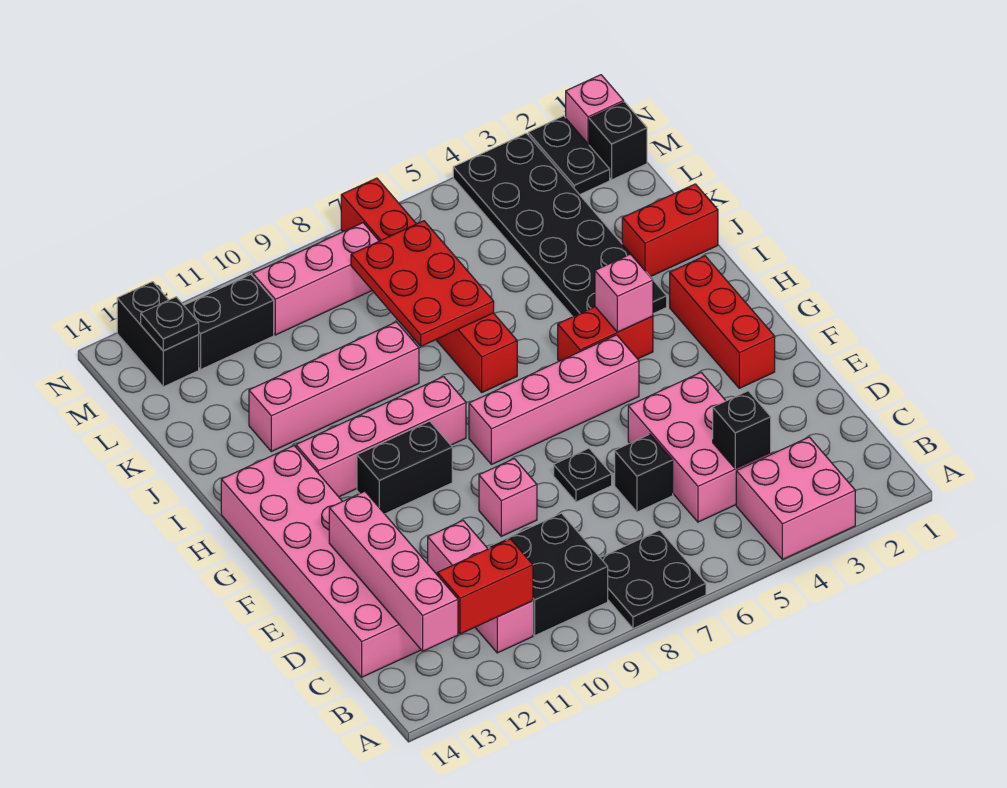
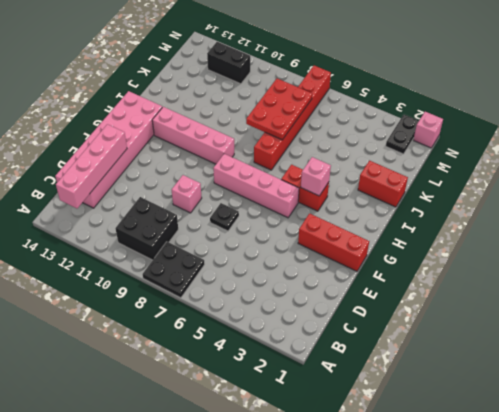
red 1x3 brick [298,213,369,271] -> red 1x3 brick turned to [670,256,775,388]
none -> pink 2x2 brick [736,437,855,560]
none -> pink 1x3 brick [428,521,533,653]
none -> pink 2x3 brick [628,373,771,522]
none -> black 1x1 brick [615,434,673,512]

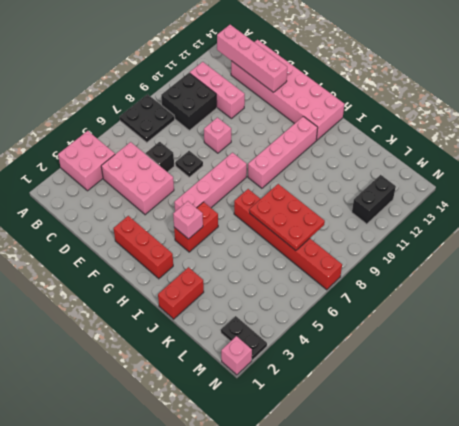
none -> black 1x2 brick [357,421,452,514]
none -> black 2x6 plate [453,133,667,317]
none -> pink 1x4 brick [249,322,419,452]
none -> black 1x1 brick [589,102,647,180]

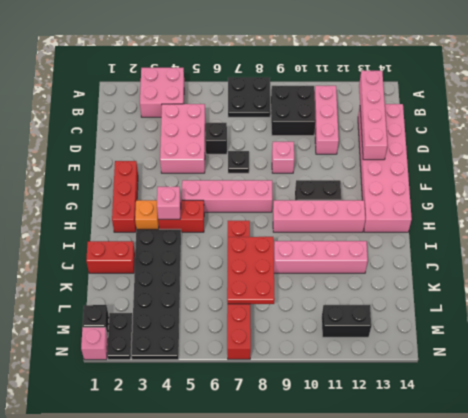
orange 1x1 brick [135,200,159,229] -> none
none -> pink 1x3 brick [253,223,379,335]
none -> black 1x2 brick [117,282,199,387]
none -> red 1x2 brick [437,539,533,634]
none -> black 1x1 brick [713,391,771,469]

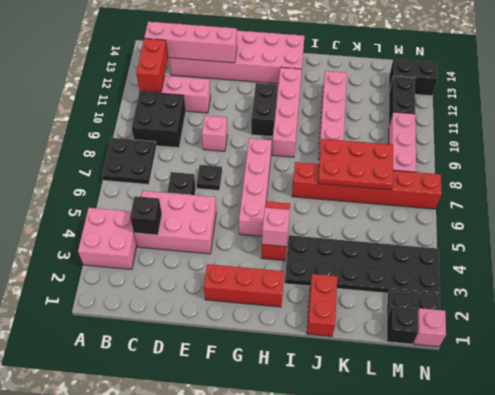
none -> black 1x1 plate [141,297,199,351]

